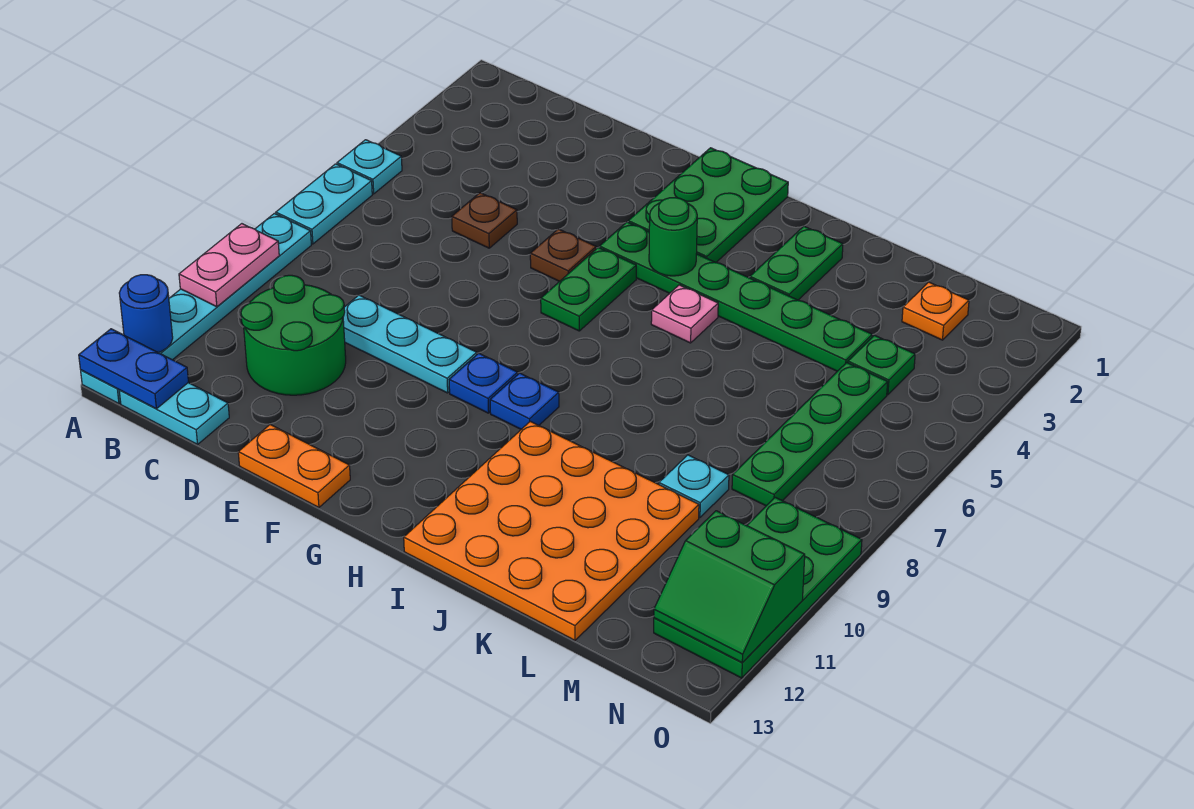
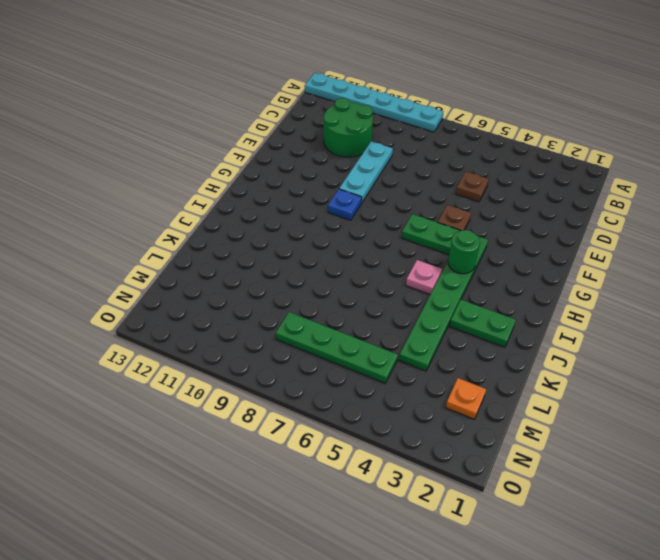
none -> cyan 1x1 plate [337,140,402,194]
none -> cyan 1x2 plate [276,164,372,244]
none -> cyan 1x2 plate [119,383,229,444]

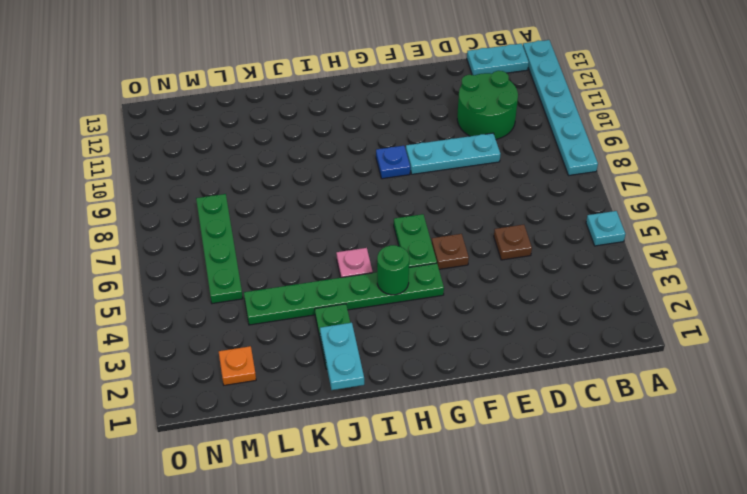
cyan 1x2 plate [320,323,364,390] -> cyan 1x2 plate moved to [276,164,372,244]
none -> orange 1x2 plate [238,425,350,507]
none -> green 2x3 plate [628,148,788,263]
none -> blue 1x1 plate [490,373,559,429]

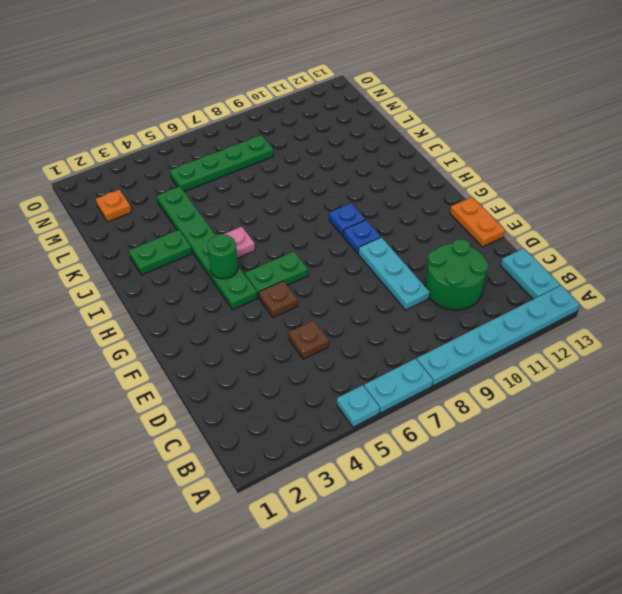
none -> green 2x3 plate [628,148,788,263]
none -> orange 4x4 plate [404,421,699,640]
none -> cyan 1x1 plate [659,455,729,518]

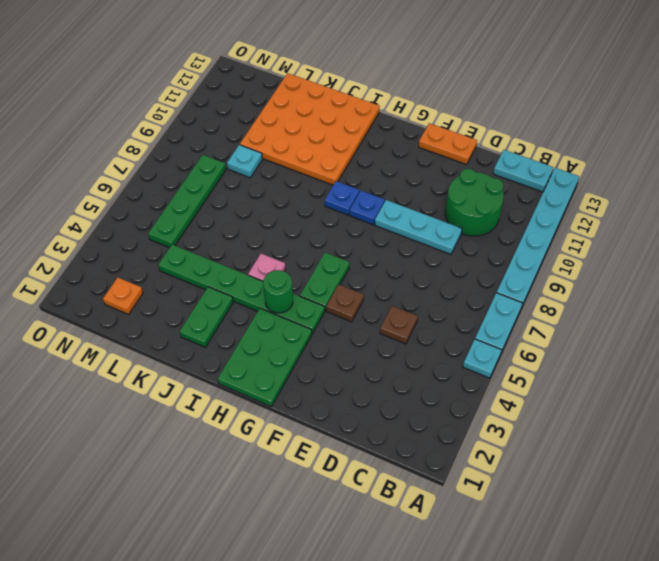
none -> green 1x1 plate [848,335,915,395]
none -> green 2x4 plate [654,497,862,678]
none -> pink 1x2 plate [179,224,279,307]

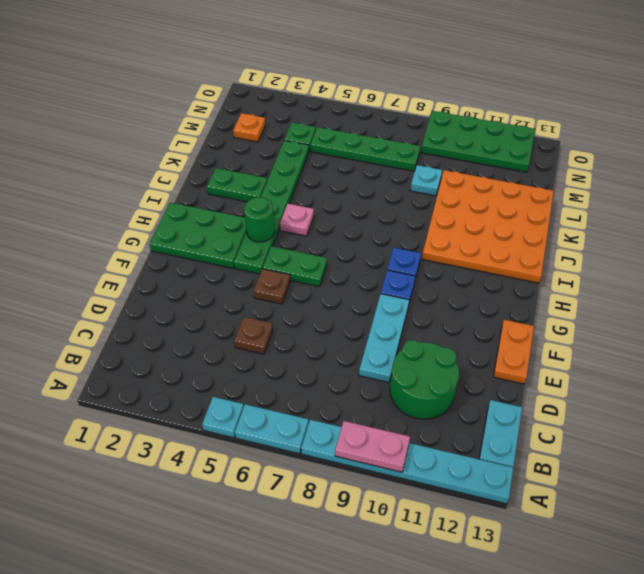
none -> blue 1x1 round brick [119,275,173,353]
none -> blue 1x2 plate [79,329,188,409]
none -> green 2x2 slope [654,511,805,663]

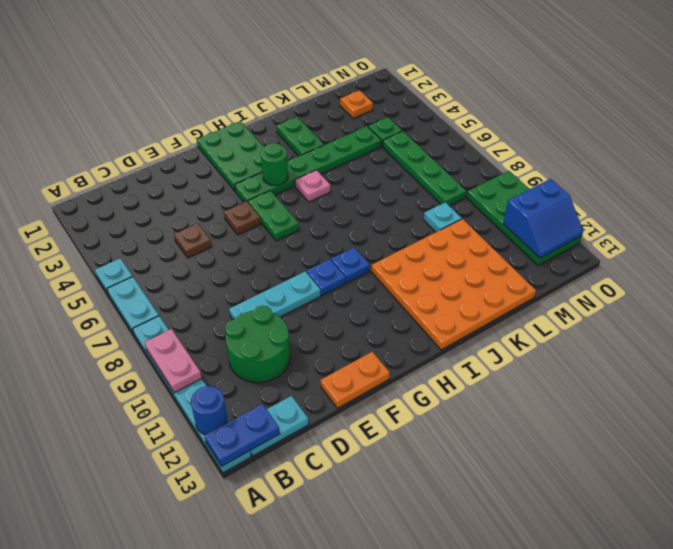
blue 2x2 slope [503,179,583,258] -> green 2x2 slope [654,511,805,663]

